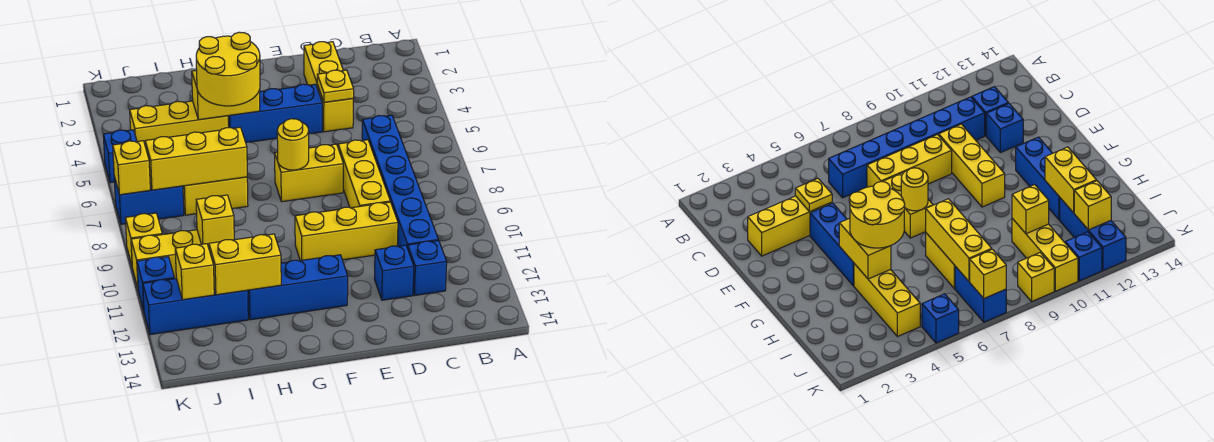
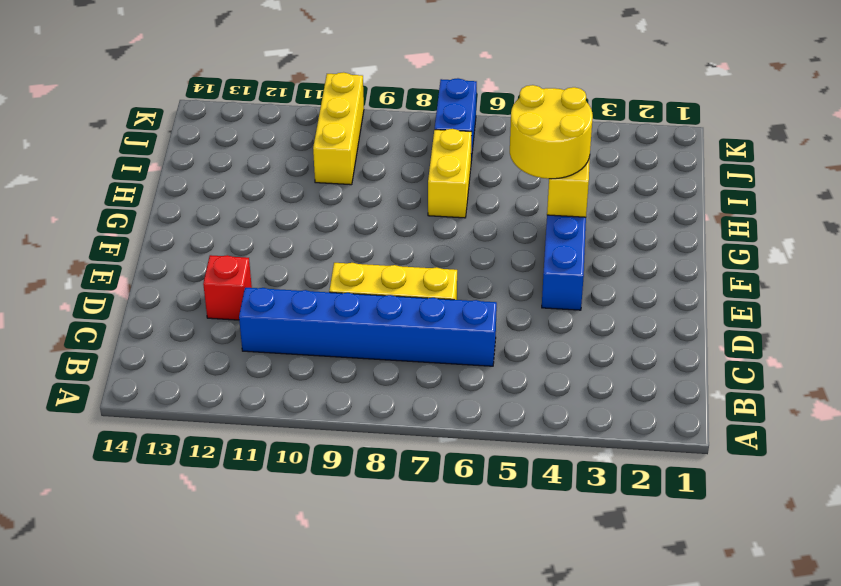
red 1x1 brick [203,255,252,320] -> blue 1x1 brick [374,245,414,300]
none -> blue 1x1 brick [408,241,447,295]
none -> yellow 1x3 brick [304,42,353,132]
none -> yellow 1x3 brick [295,202,398,261]

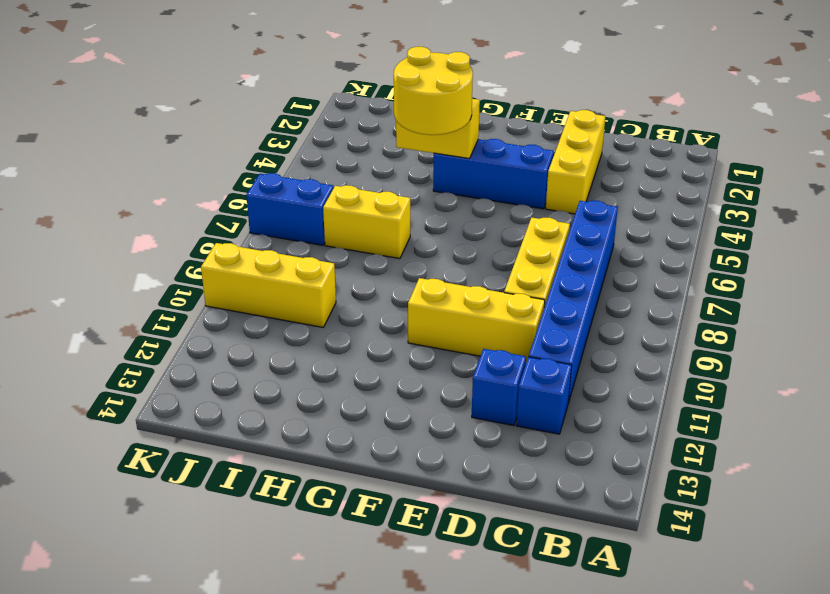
none -> yellow 1x2 brick [275,144,343,202]
none -> blue 1x3 brick [248,255,348,320]
none -> yellow 1x3 brick [130,101,229,144]

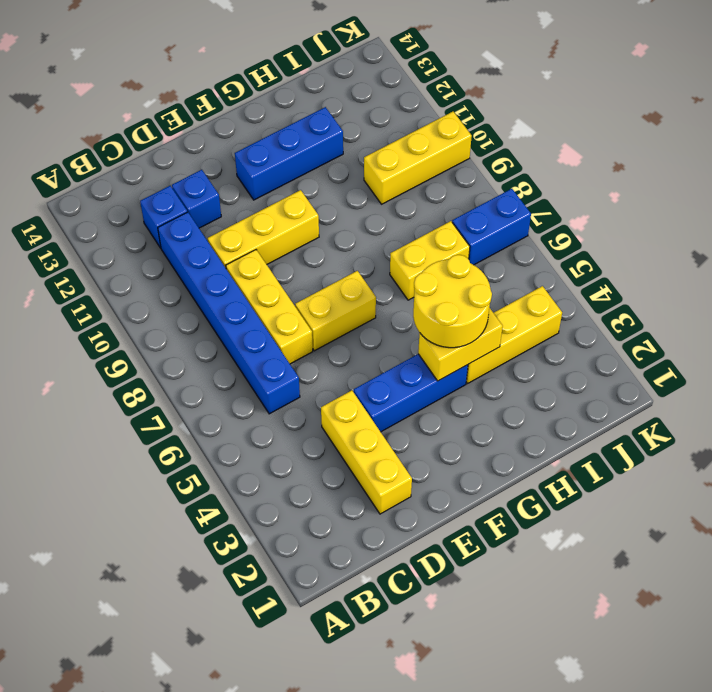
none -> blue 1x3 brick [143,279,248,334]
none -> blue 1x1 brick [103,130,137,183]
none -> yellow 1x1 brick [125,213,162,265]

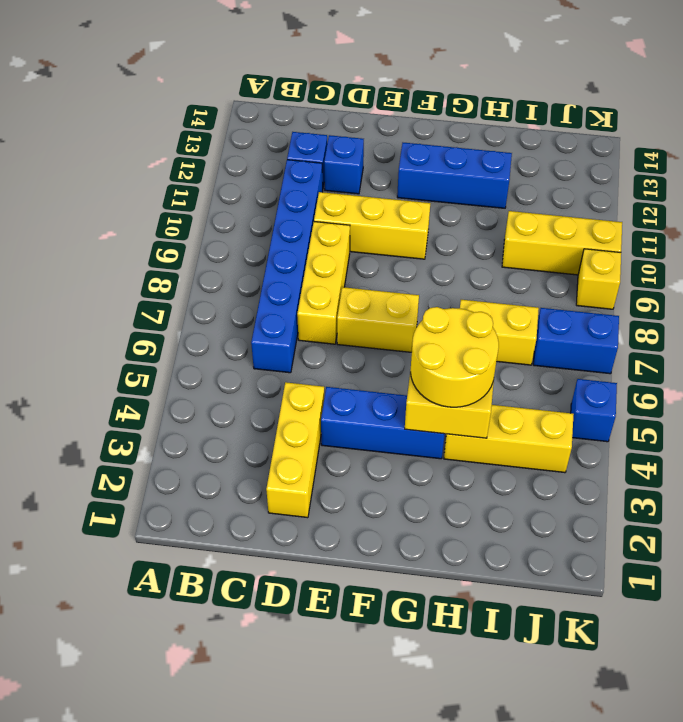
none -> blue 1x3 brick [143,279,248,334]
none -> blue 1x1 brick [137,257,174,310]
none -> yellow 1x1 plate [317,70,354,102]

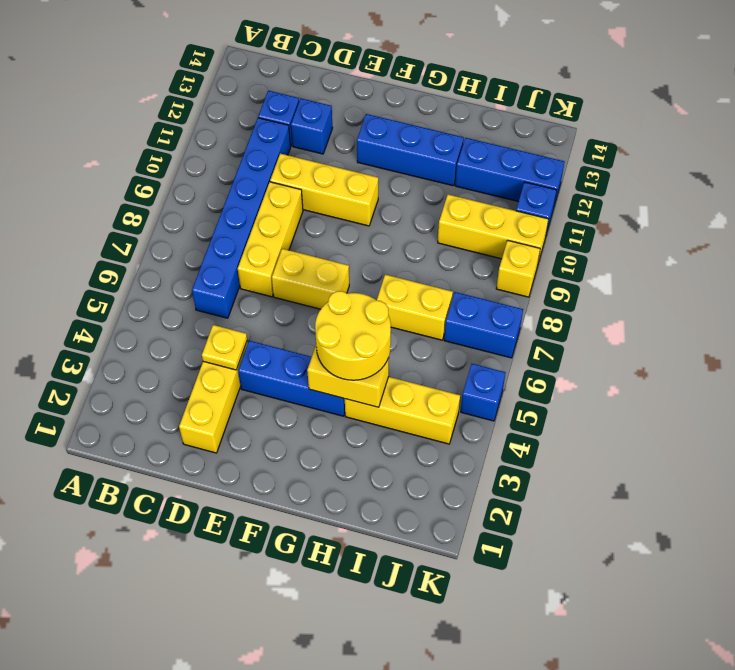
none -> yellow 1x1 round brick [277,119,309,170]
none -> yellow 1x3 brick [145,127,247,190]
none -> yellow 1x2 brick [209,234,281,295]

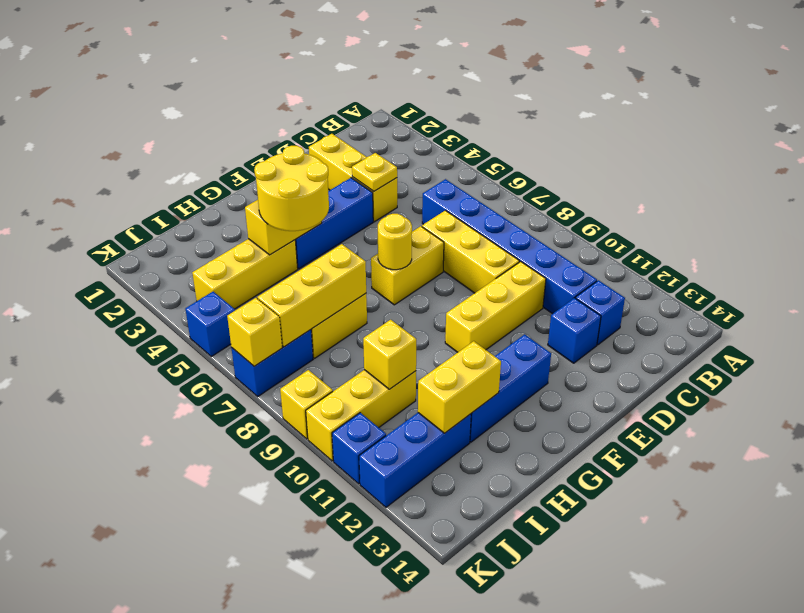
none -> yellow 1x1 brick [175,244,214,300]

